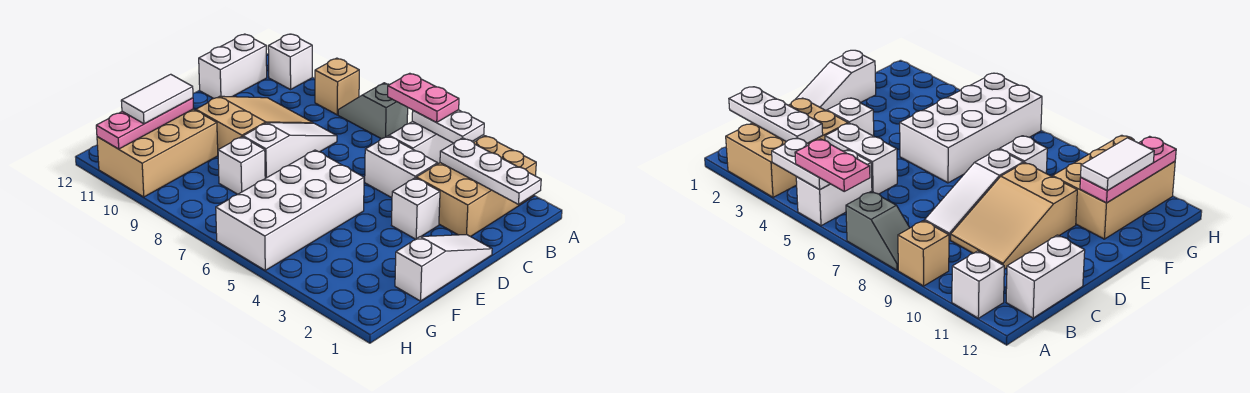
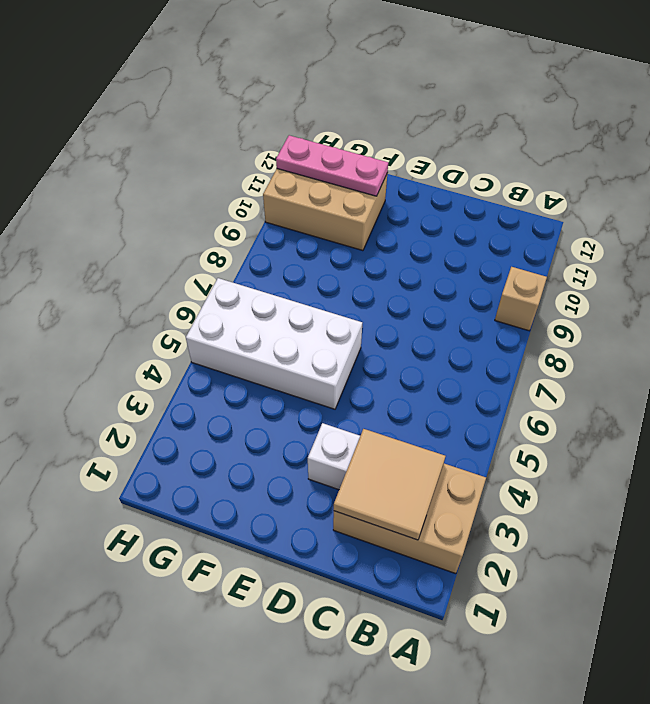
tan 2x2 tile [334,429,445,540] -> white 1x3 plate [440,138,541,204]
none -> white 1x2 brick [389,121,453,164]
none -> grey 1x2 slope [338,83,408,139]
none -> white 1x1 brick [268,34,312,90]

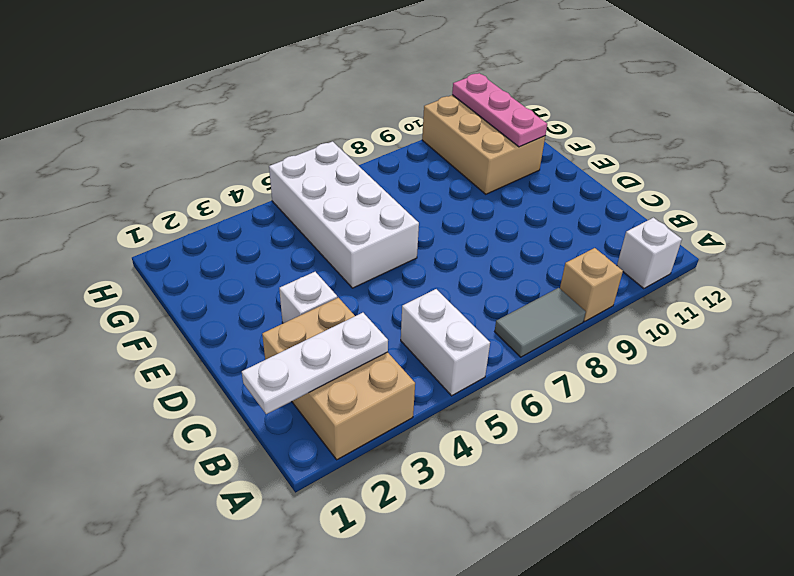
grey 1x2 tile [495,288,586,357] -> grey 1x2 slope [338,83,408,139]
none -> white 1x2 brick [199,34,267,98]
none -> white 1x2 brick [365,136,438,198]
none -> white 1x3 slope [243,123,337,178]

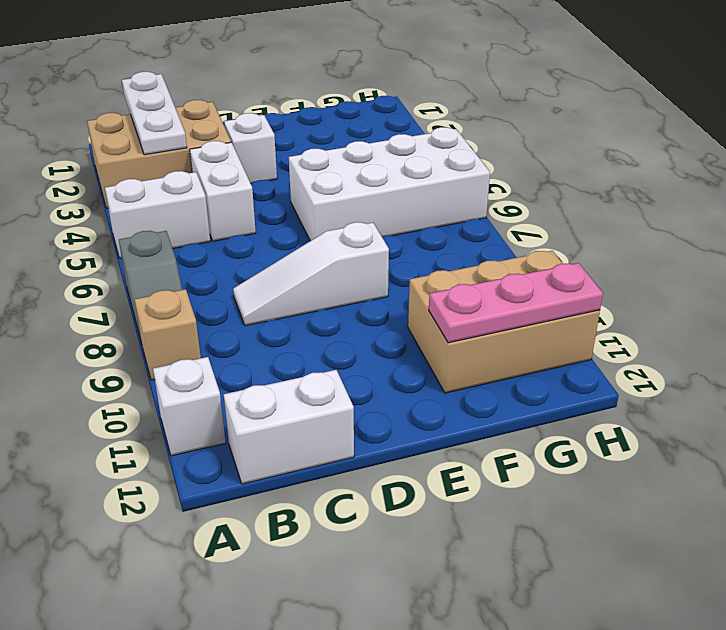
none -> tan 2x3 slope [196,96,312,150]
none -> white 1x3 slope [395,235,492,301]
none -> white 1x1 brick [218,137,265,194]

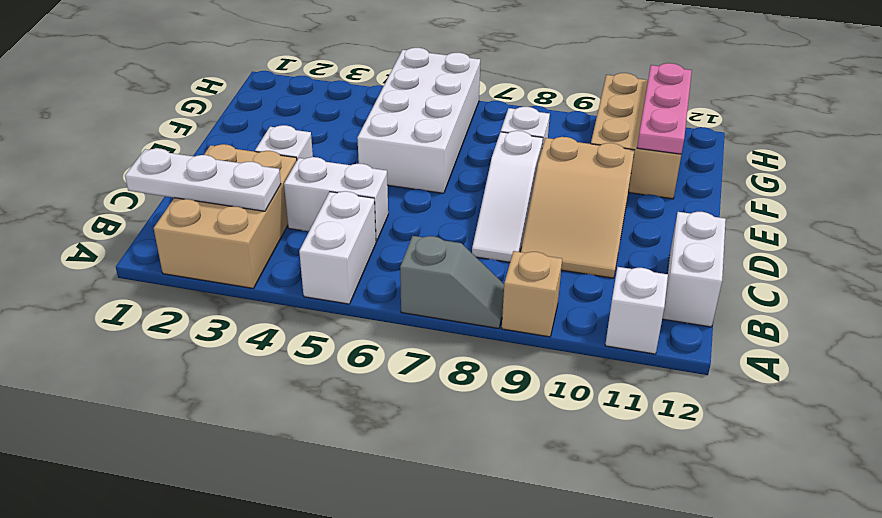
none -> white 1x3 slope [395,235,492,301]
none -> white 1x2 plate [412,110,484,143]
none -> pink 1x2 plate [388,73,459,122]

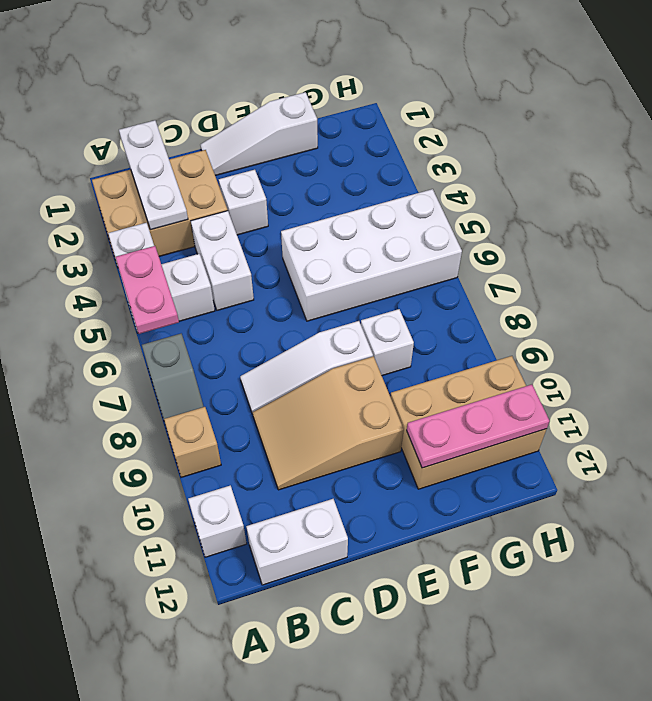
none -> white 1x2 tile [121,74,193,124]

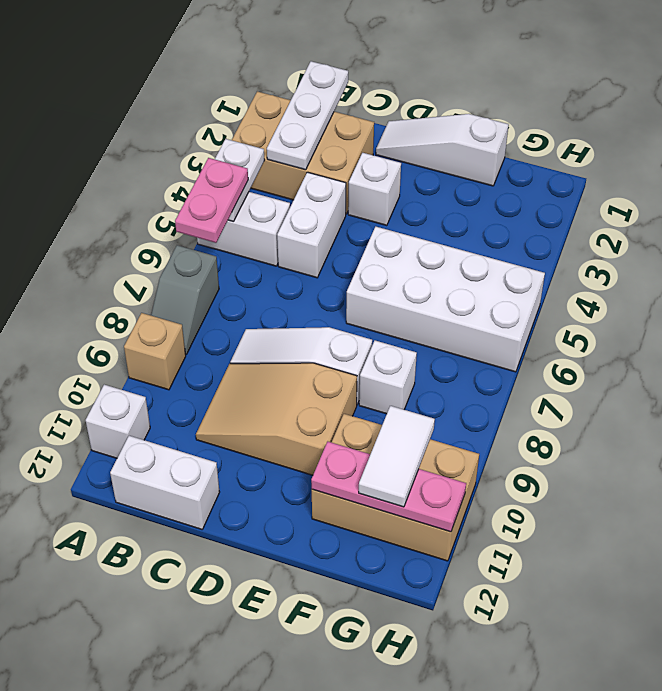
white 1x2 tile [359,406,435,507] -> white 1x2 tile turned to [121,74,193,124]

